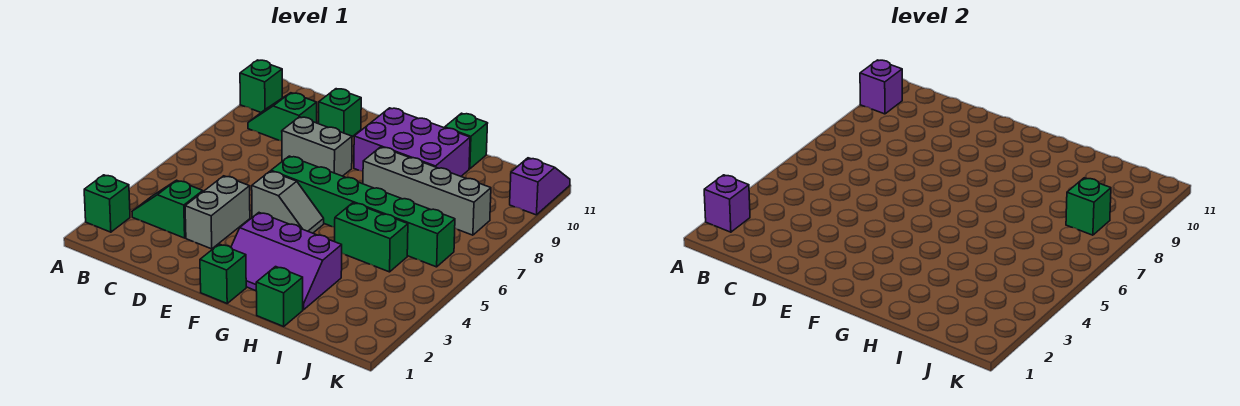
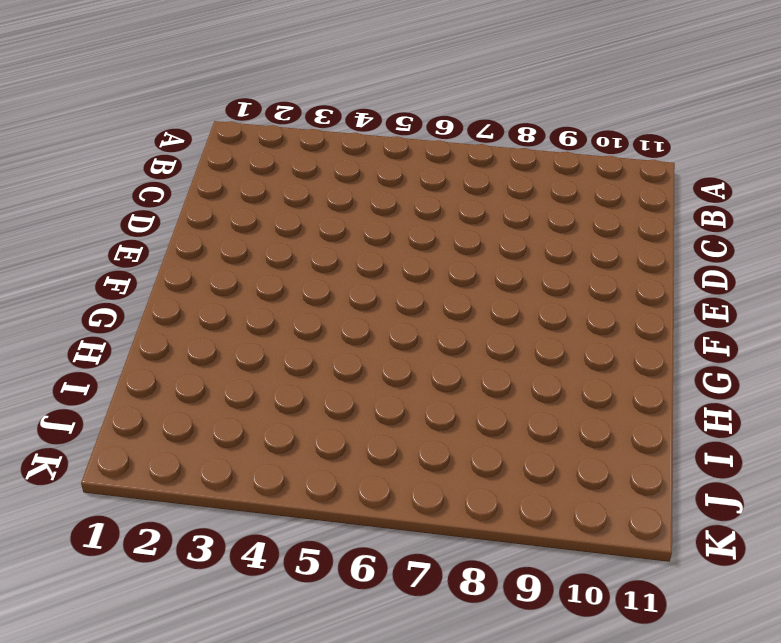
none -> green 1x1 brick [84,175,130,232]
none -> green 1x1 brick [240,60,282,112]
none -> green 1x2 slope [132,180,203,238]

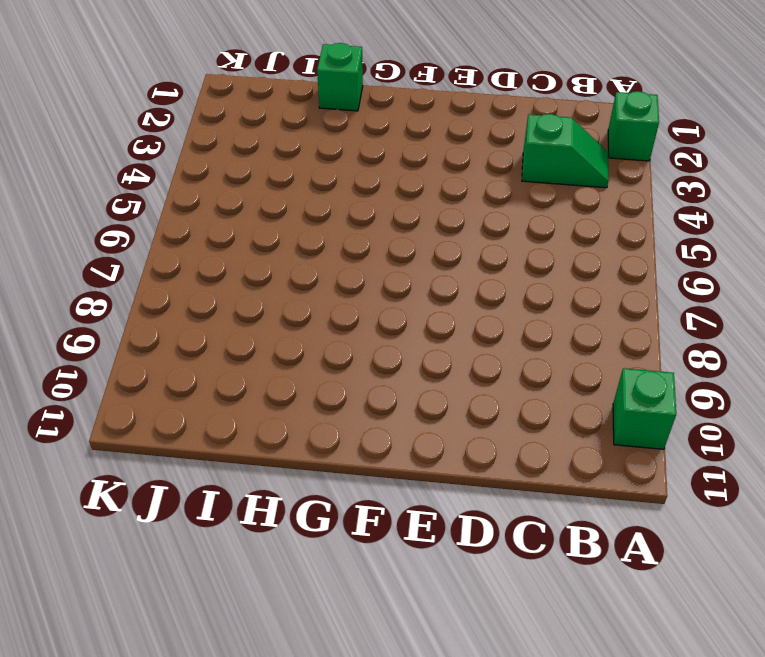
none -> green 1x2 slope [248,93,317,141]
none -> grey 1x2 brick [185,176,250,249]
none -> grey 1x2 brick [282,117,352,176]

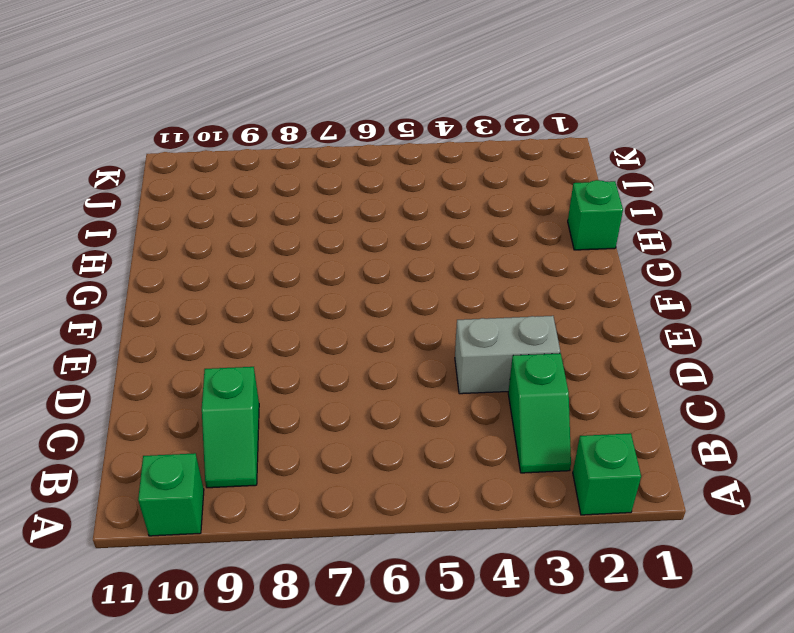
none -> grey 1x2 brick [282,117,352,176]
none -> green 1x1 brick [319,89,361,137]
none -> grey 1x2 slope [252,171,324,233]

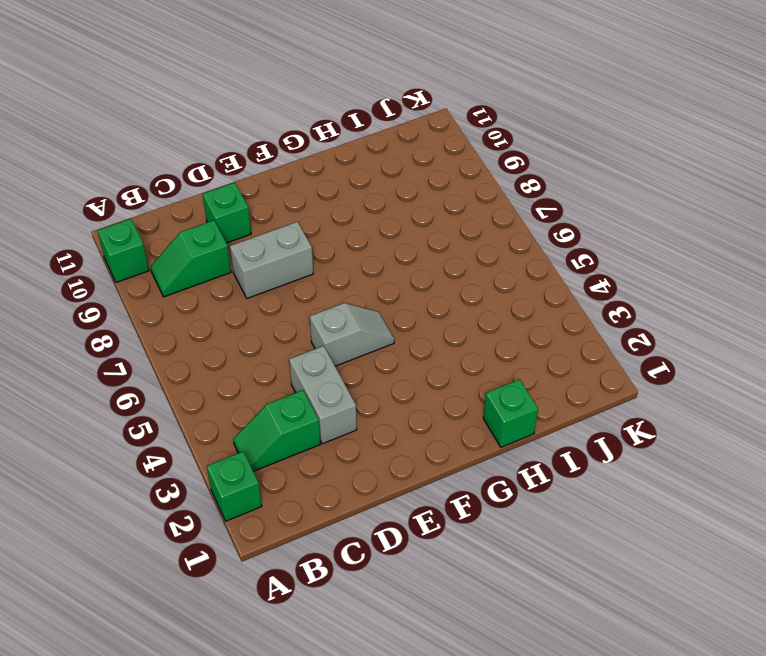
none -> green 1x6 brick [271,156,455,267]
none -> green 1x1 brick [200,244,246,303]
none -> purple 2x3 slope [231,213,342,310]

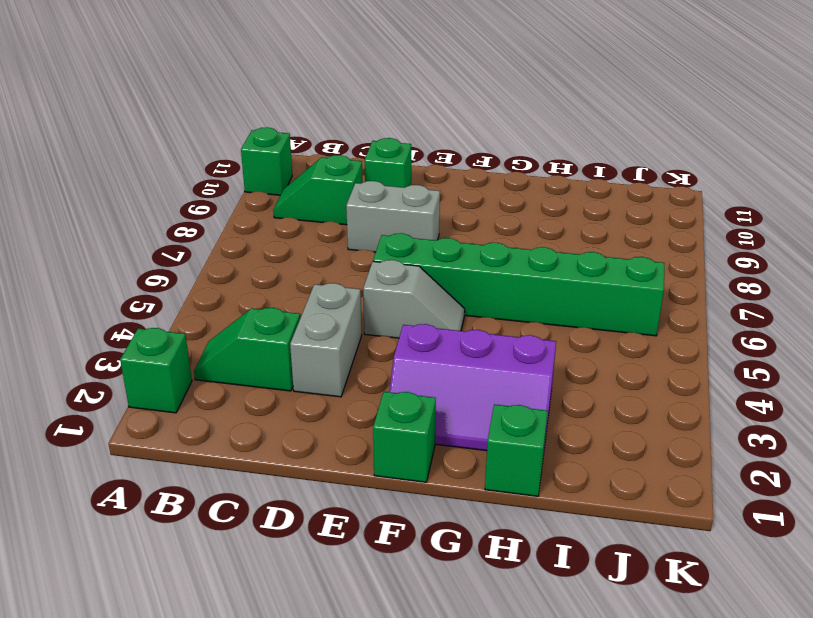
none -> purple 2x3 brick [354,108,470,176]
none -> grey 1x4 brick [363,147,491,235]
none -> green 1x2 brick [335,203,408,272]

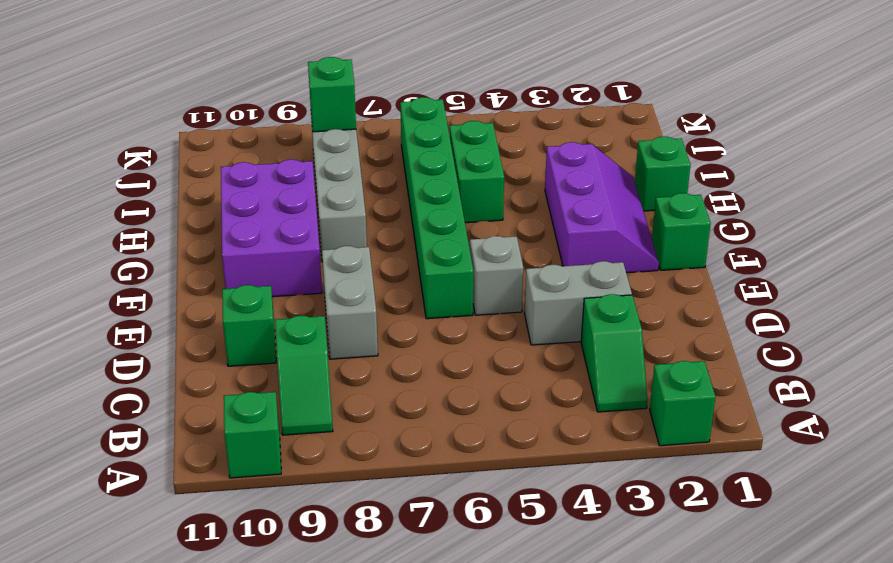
none -> green 1x1 brick [445,113,488,169]
none -> purple 1x2 slope [510,158,570,215]
none -> purple 1x1 brick [704,175,750,232]

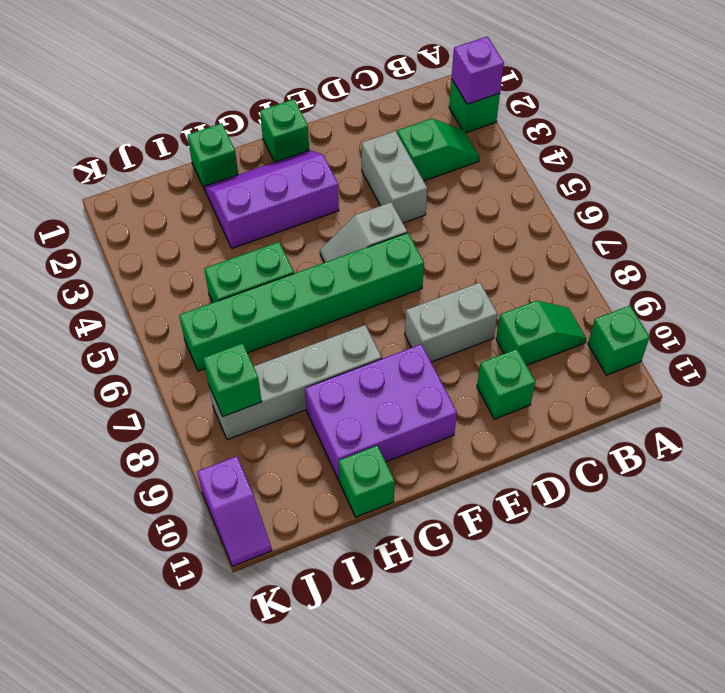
none -> purple 1x1 brick [860,60,902,114]

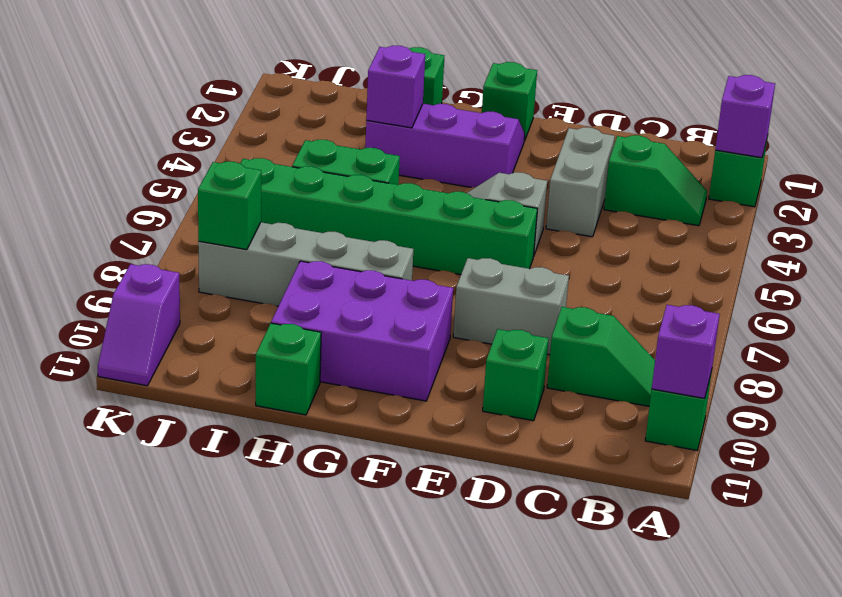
purple 1x1 brick [366,46,425,128] -> none

